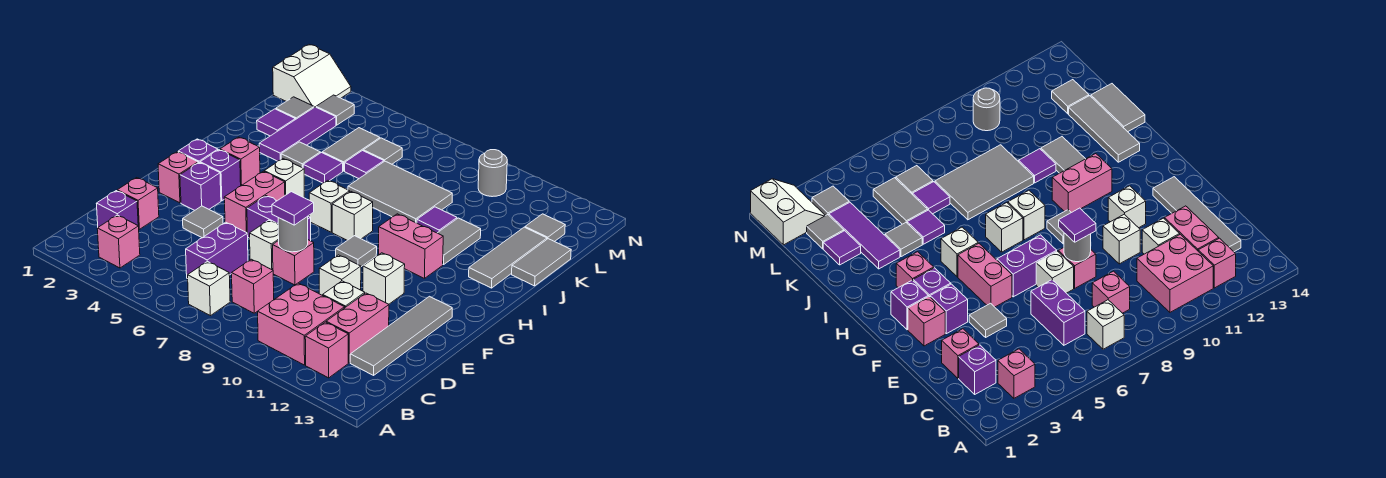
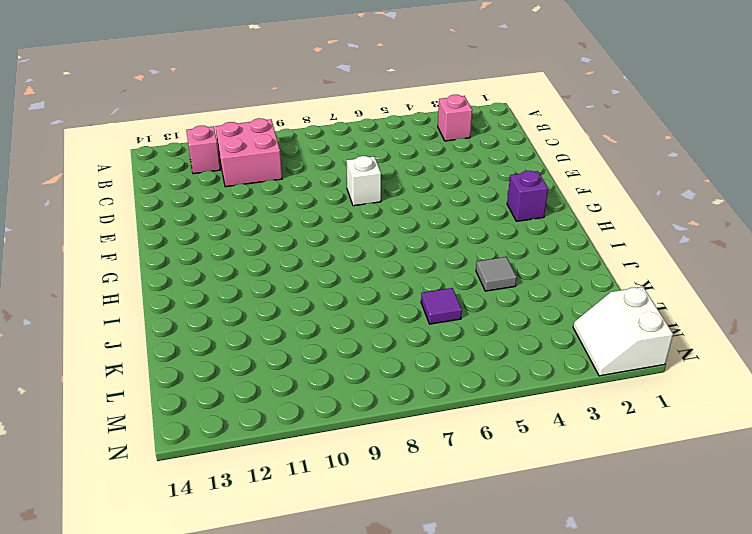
none -> white 1x1 brick [188,261,230,316]
none -> purple 1x1 brick [96,191,138,227]
none -> purple 1x2 brick [186,222,248,279]
none -> pink 1x1 brick [232,259,274,313]

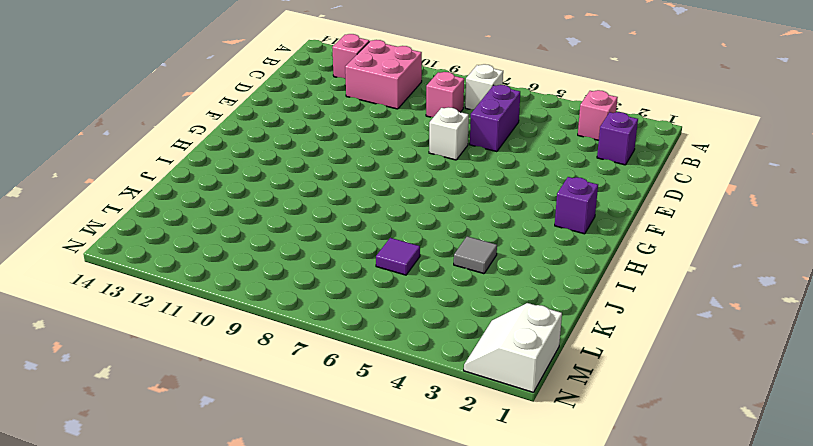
none -> pink 1x2 brick [326,293,389,363]
none -> grey 1x4 tile [350,296,452,375]
none -> pink 1x1 brick [117,178,159,229]
none -> white 1x1 brick [323,281,365,307]

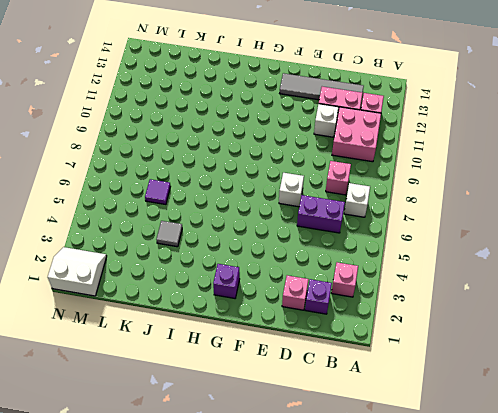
none -> grey 1x1 tile [183,206,223,238]
none -> pink 1x1 brick [273,240,314,285]
none -> white 1x1 brick [319,255,361,295]
none -> pink 1x1 brick [158,152,198,203]

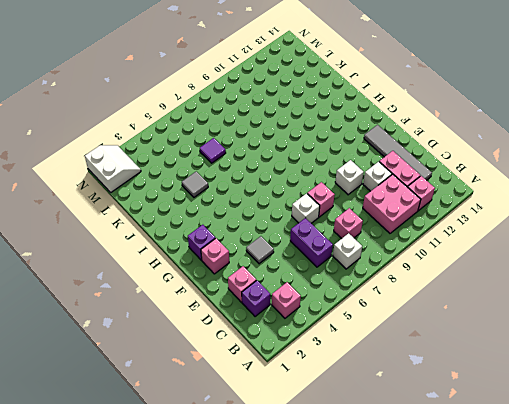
none -> purple 1x1 brick [180,163,221,210]
none -> pink 1x2 brick [224,171,285,235]
none -> purple 1x2 brick [247,196,311,241]
none -> white 1x1 brick [363,253,405,304]

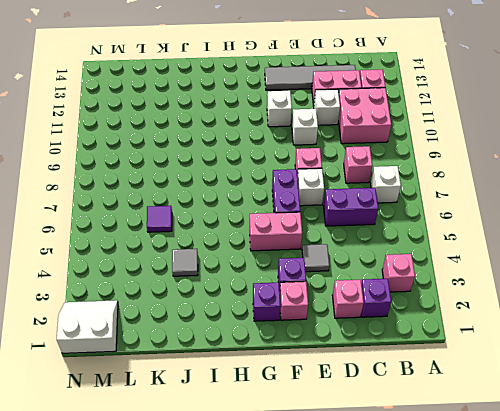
none -> purple 1x1 brick [200,150,241,201]
none -> grey 1x1 tile [336,236,377,267]
none -> pink 1x1 brick [220,137,260,186]
none -> white 1x1 brick [264,159,304,198]

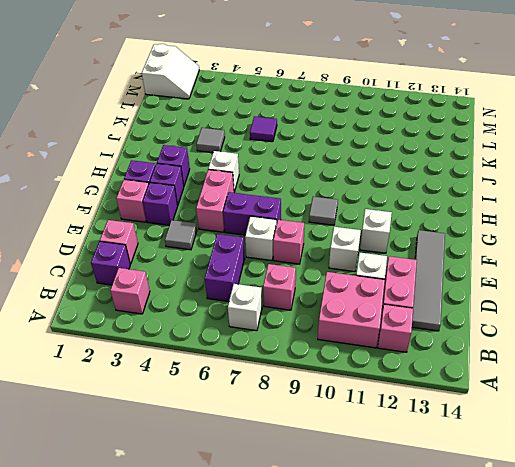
purple 1x1 brick [157,145,190,185] -> pink 1x1 brick [220,137,260,186]
none -> white 1x1 brick [309,181,350,232]
none -> white 1x1 brick [332,192,373,240]
none -> pink 1x2 brick [379,214,443,278]
none -> grey 1x2 tile [438,218,481,265]

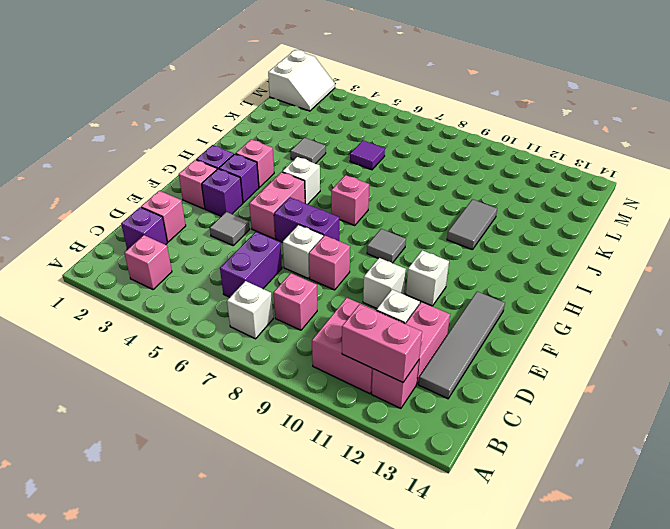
pink 1x2 brick [342,304,422,382] -> pink 1x2 brick moved to [379,214,443,278]
pink 1x1 brick [331,175,369,225] -> white 1x1 brick [309,181,350,232]
none -> white 1x1 brick [332,192,373,240]
none -> grey 1x3 tile [469,227,547,288]
none -> purple 1x3 tile [259,107,336,161]
none -> purple 1x1 tile [303,153,343,183]

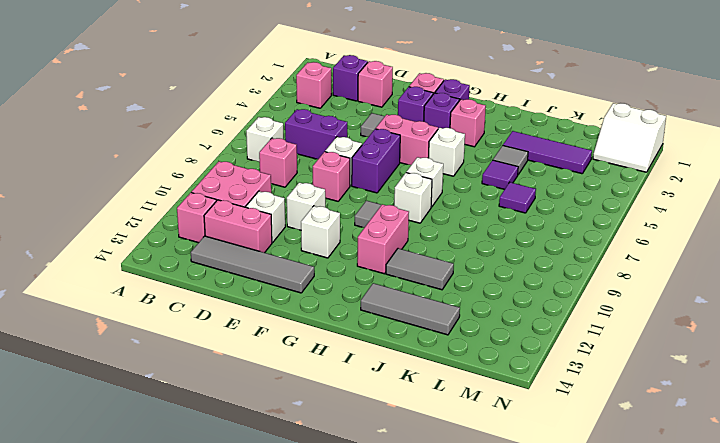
none -> grey 2x3 tile [348,161,452,223]
none -> purple 1x1 tile [417,207,457,233]
none -> grey 1x2 tile [512,239,571,286]
none -> purple 1x1 tile [257,109,295,136]

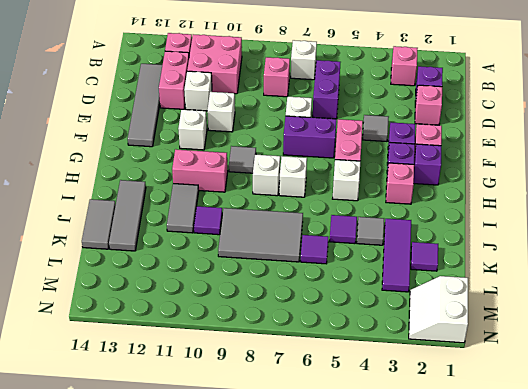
none -> pink 1x1 brick [273,240,314,285]
none -> grey 1x2 tile [322,128,380,171]
none -> grey 1x1 tile [276,97,314,120]
none -> grey 1x1 tile [363,138,402,164]

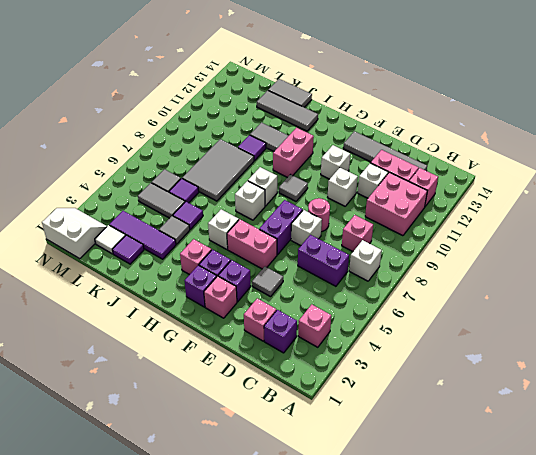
pink 1x1 round brick [308,198,330,232] -> pink 1x1 brick [273,240,314,285]
white 1x1 tile [95,225,126,254] -> grey 1x1 tile [276,97,314,120]
none -> grey 1x1 tile [525,214,565,242]
none -> grey 1x1 tile [316,95,354,125]
none -> grey 1x1 round brick [478,150,507,197]
none -> grey 1x1 round brick [278,216,308,252]

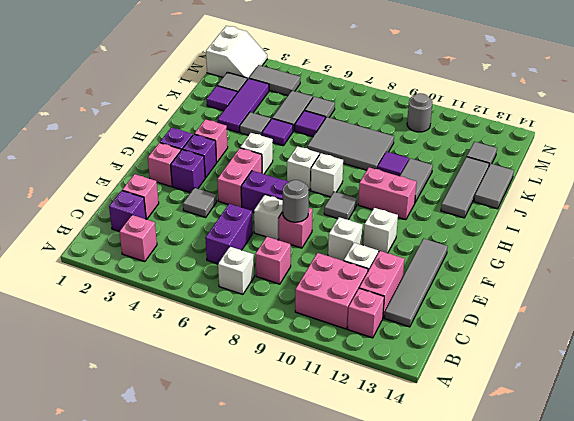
grey 1x2 tile [249,65,300,96] -> grey 1x1 tile [316,95,354,125]
none -> purple 1x1 tile [272,192,314,225]

